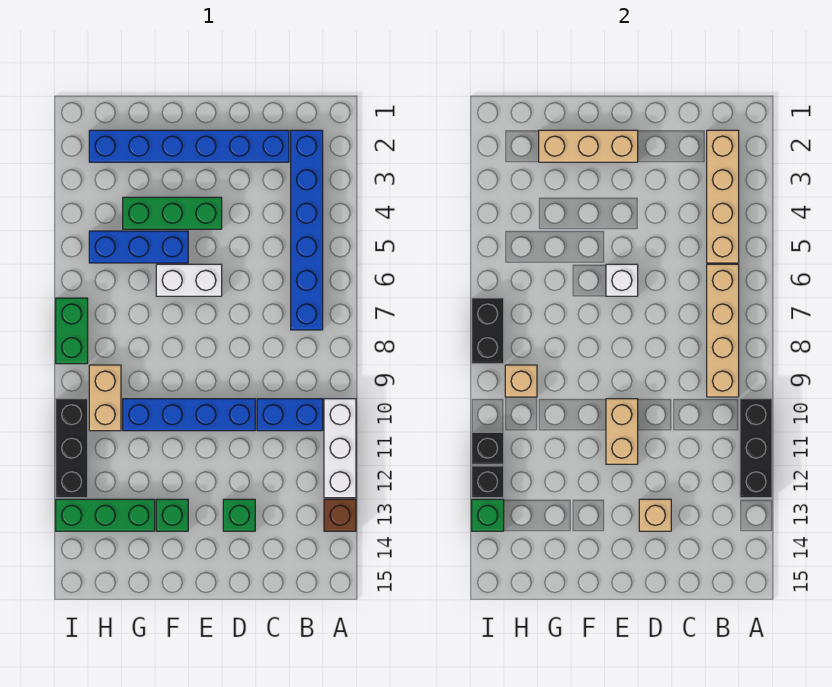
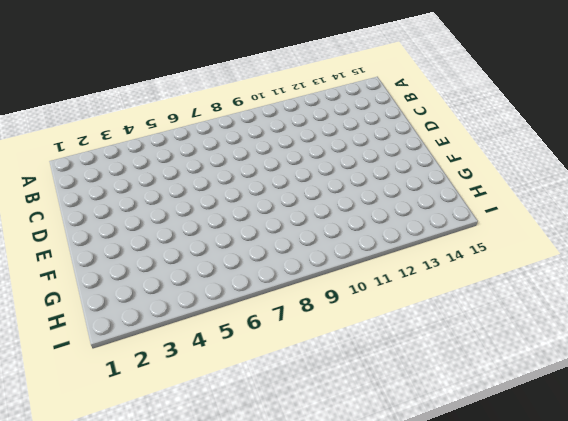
none -> white 1x3 brick [324,399,356,498]
none -> brown 1x1 brick [324,499,356,531]
none -> blue 1x6 brick [291,130,323,330]

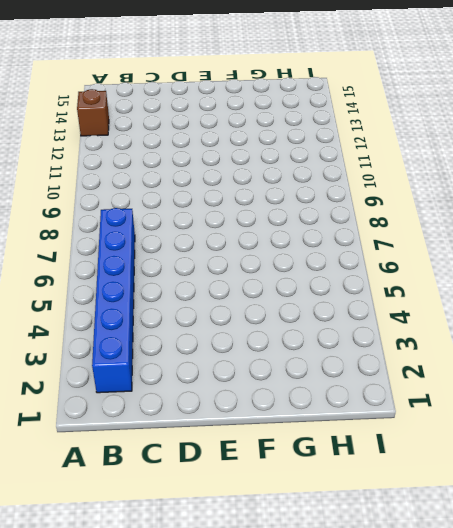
none -> white 1x3 brick [324,399,356,498]
none -> blue 1x2 brick [257,399,323,431]
none -> blue 1x6 brick [89,130,289,162]

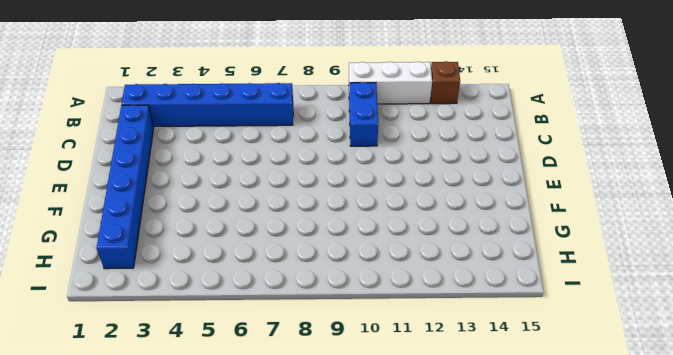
none -> blue 1x4 brick [123,399,255,431]
none -> green 1x1 brick [223,499,255,531]
none -> green 1x3 brick [123,197,222,229]

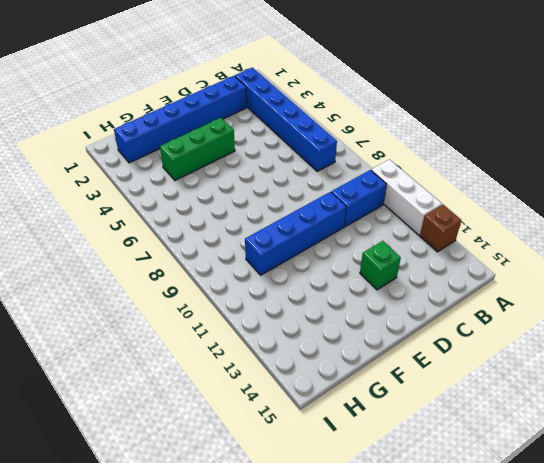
none -> white 1x2 brick [156,264,222,296]
none -> blue 1x3 brick [89,231,188,263]
none -> green 1x1 brick [156,499,188,531]

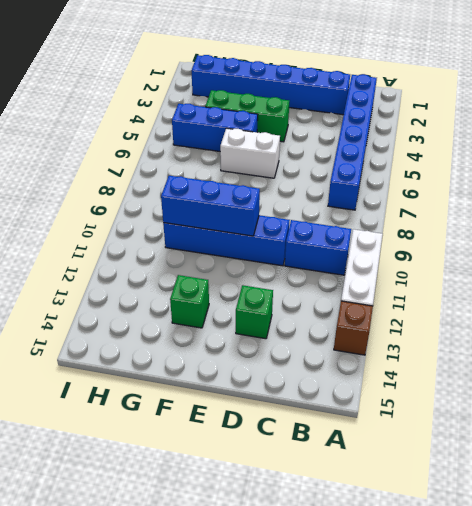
blue 1x3 brick [161,176,260,236] -> tan 1x2 brick [606,399,638,464]
none -> green 1x3 brick [56,499,155,531]
none -> tan 1x2 brick [89,365,121,431]
none -> green 1x2 brick [56,298,88,364]

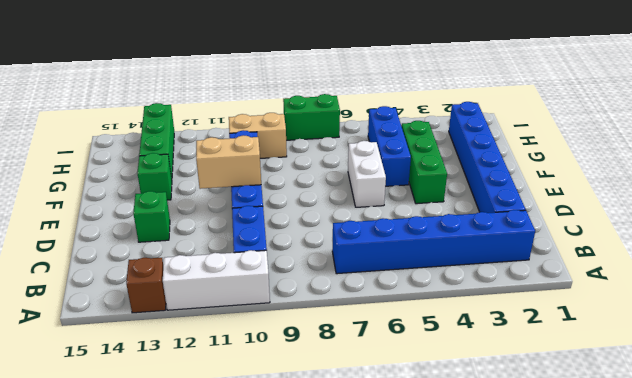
none -> black 1x3 brick [56,399,88,498]
none -> black 1x3 brick [740,399,772,498]
none -> tan 1x4 brick [707,130,739,263]

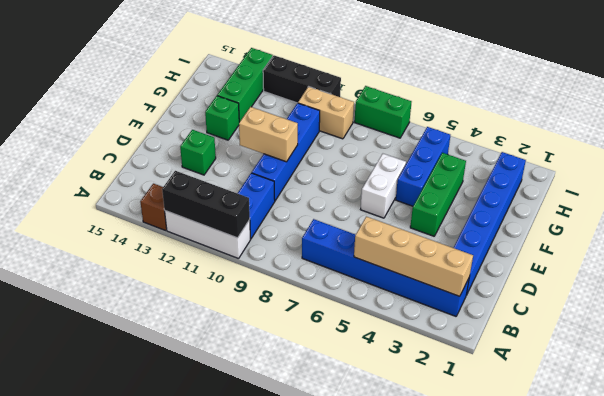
none -> tan 1x4 brick [707,264,739,397]
none -> tan 1x1 brick [639,499,671,531]
none -> tan 1x3 brick [539,130,638,162]

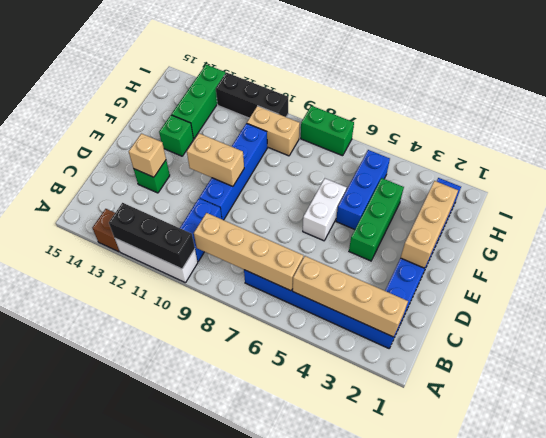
none -> white 1x1 brick [606,264,638,296]
none -> tan 1x1 brick [505,365,537,397]
none -> black 1x2 brick [472,298,504,364]

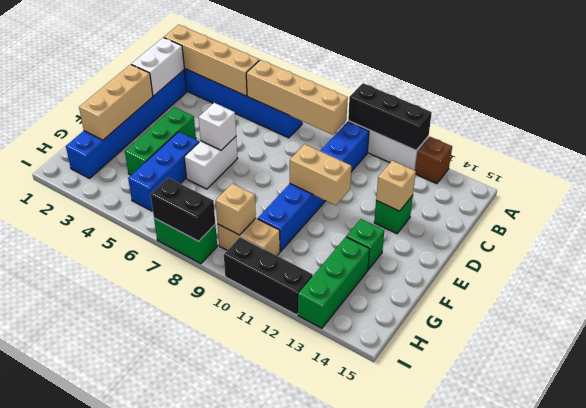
white 1x2 brick [131,38,184,96] -> none
none -> black 1x1 brick [472,432,504,464]
none -> black 1x1 brick [472,466,504,498]
none -> green 1x1 brick [472,499,504,531]

